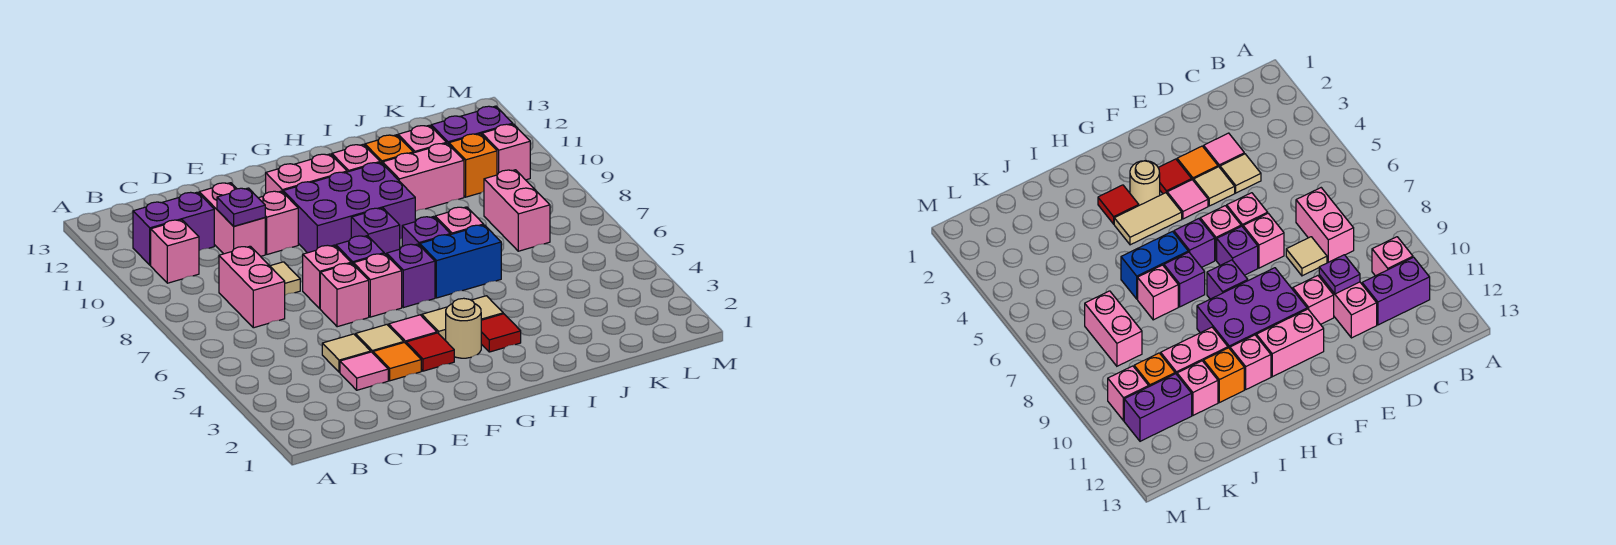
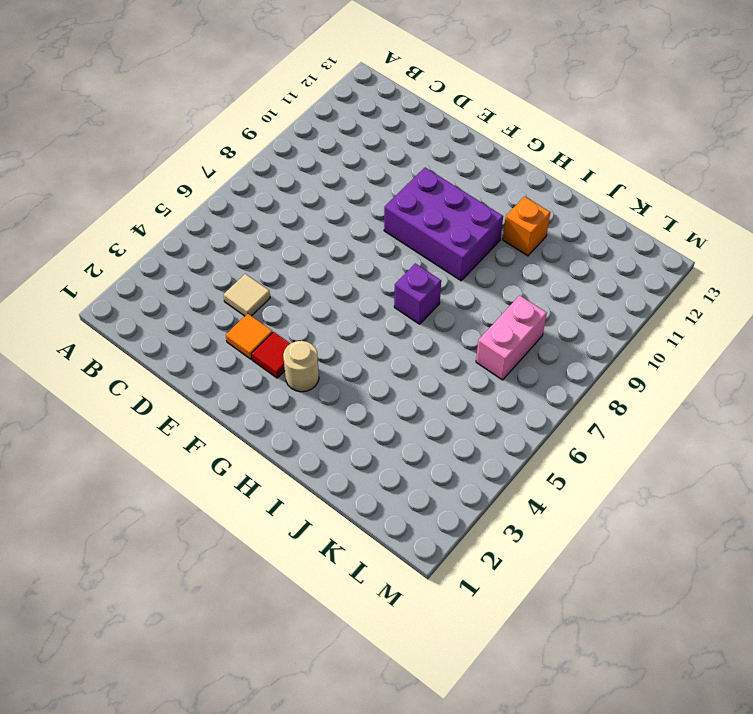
none -> pink 1x1 brick [151,220,199,283]
none -> purple 1x2 brick [133,192,214,265]
none -> pink 1x2 brick [219,246,285,328]
none -> pink 1x1 tile [340,352,388,390]

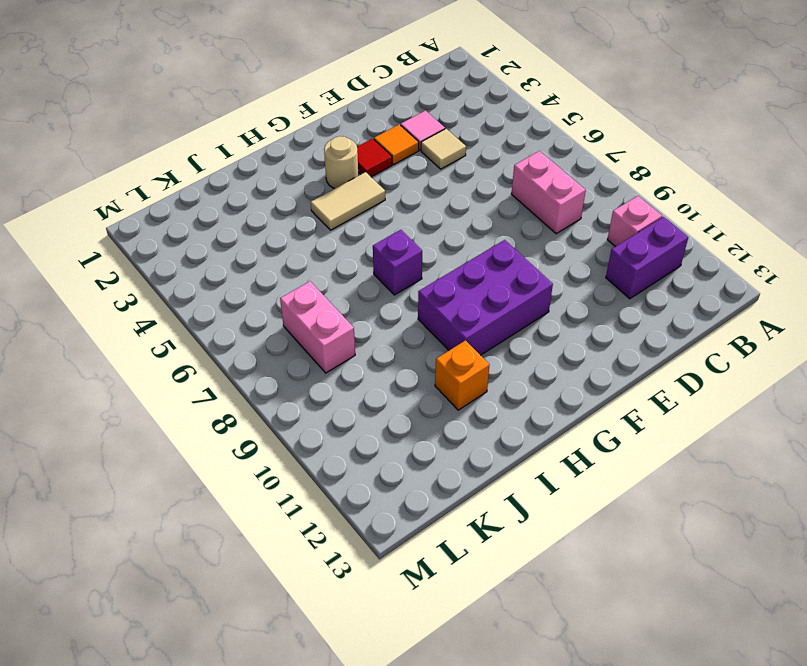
none -> tan 1x1 tile [270,262,300,295]
none -> pink 1x2 brick [199,183,265,256]
none -> tan 1x1 tile [356,325,404,353]
none -> pink 1x1 brick [320,263,369,327]

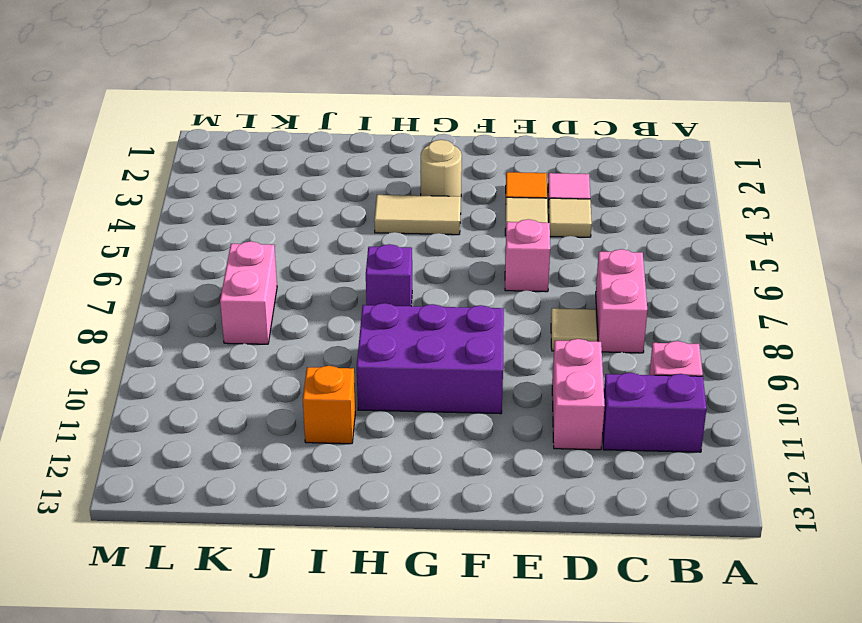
none -> pink 1x1 brick [303,245,351,308]
none -> pink 1x1 brick [259,191,298,254]
none -> red 1x1 tile [406,333,454,371]
none -> pink 1x1 tile [389,315,437,343]

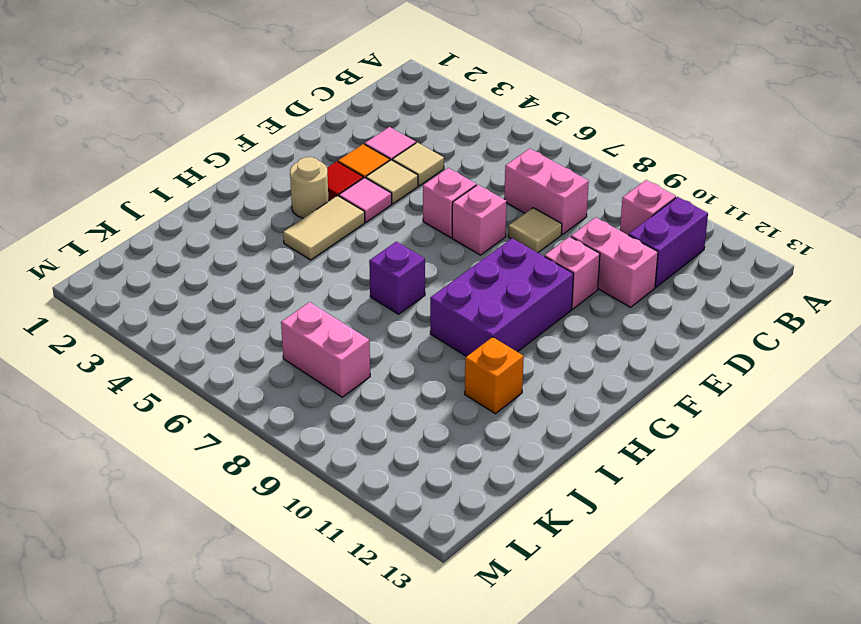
none -> pink 1x1 brick [353,254,402,317]
none -> purple 1x1 brick [336,236,384,264]
none -> pink 1x2 brick [266,154,347,193]
none -> purple 1x1 brick [387,244,435,308]

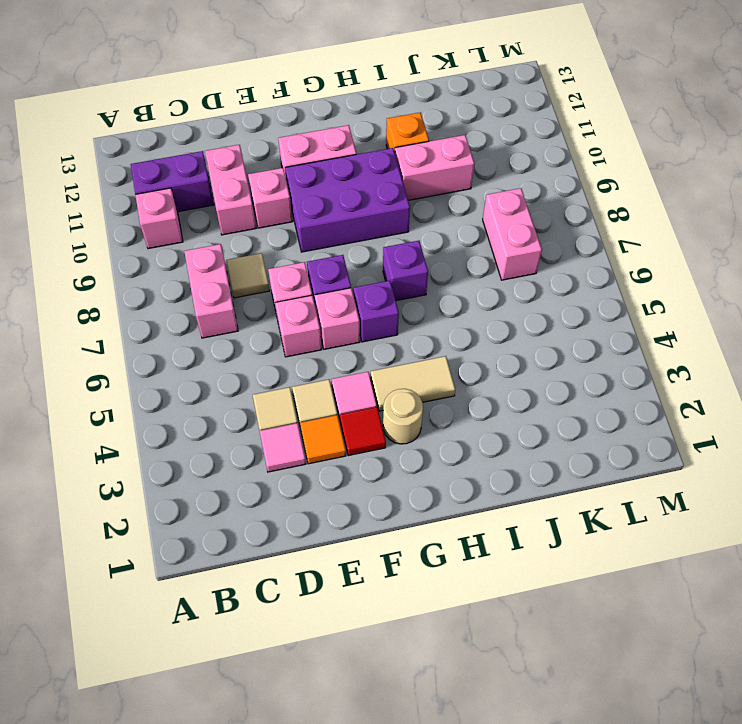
none -> purple 1x1 brick [351,208,400,255]
none -> red 1x1 tile [481,314,521,352]
none -> blue 1x2 brick [420,225,501,298]
none -> pink 1x1 brick [332,144,380,172]

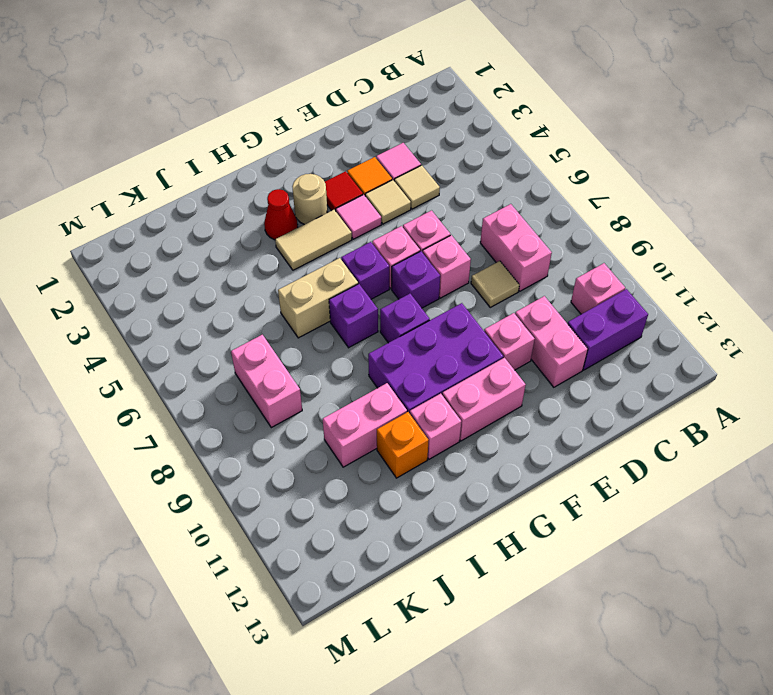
red 1x1 cone [264,189,298,240] -> red 1x1 tile [481,314,521,352]
tan 1x2 brick [278,258,358,338] -> blue 1x2 brick [420,225,501,298]
none -> pink 1x1 brick [435,207,484,235]
none -> pink 1x1 brick [398,125,446,153]
none -> orange 1x1 brick [449,134,497,197]
none -> purple 1x2 brick [431,106,513,144]

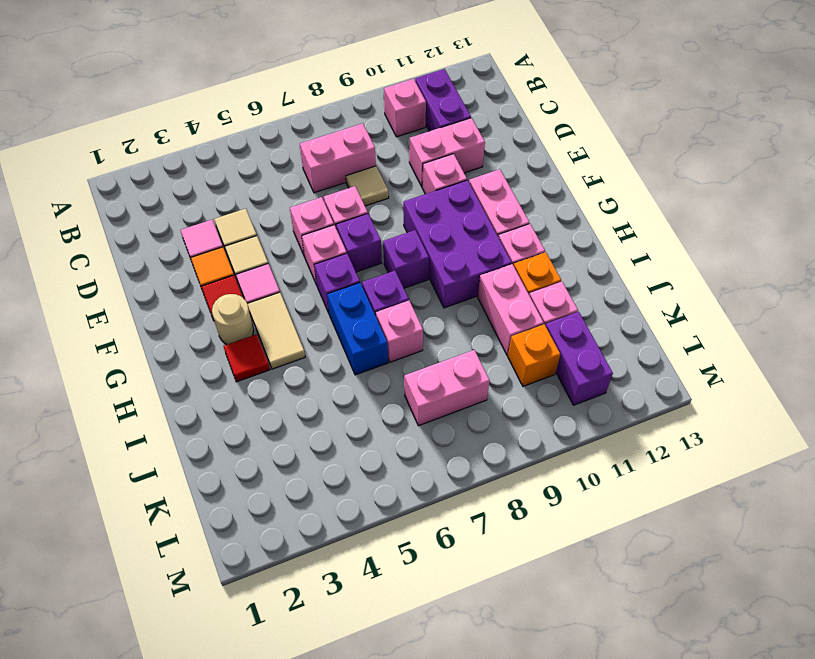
none -> pink 1x1 brick [482,124,530,180]
none -> purple 1x1 plate [217,188,265,226]

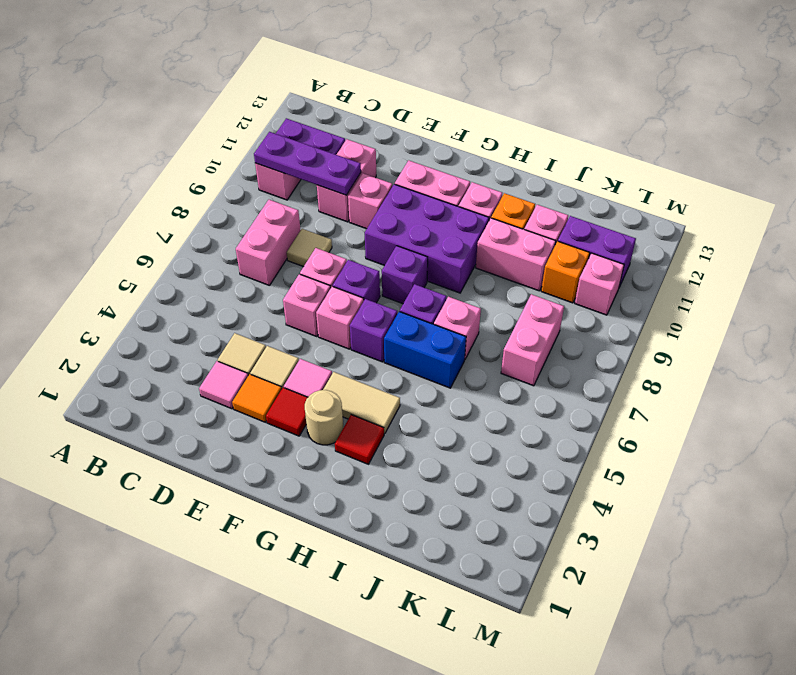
purple 1x3 plate [254,132,361,195] -> purple 1x1 plate [217,188,265,226]

